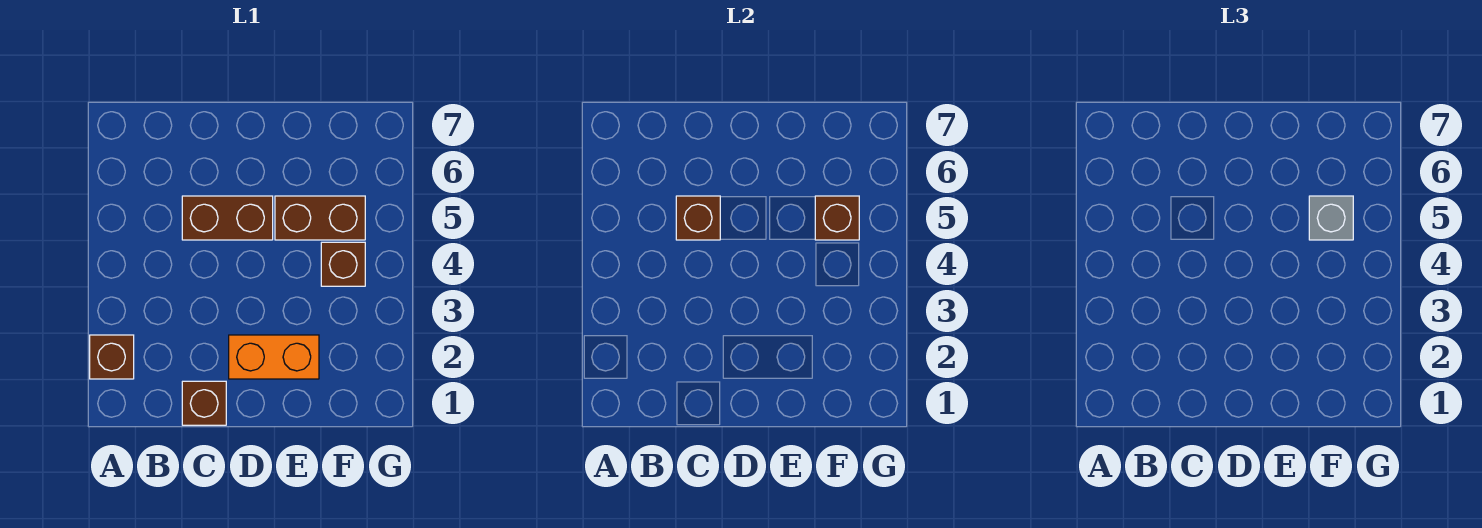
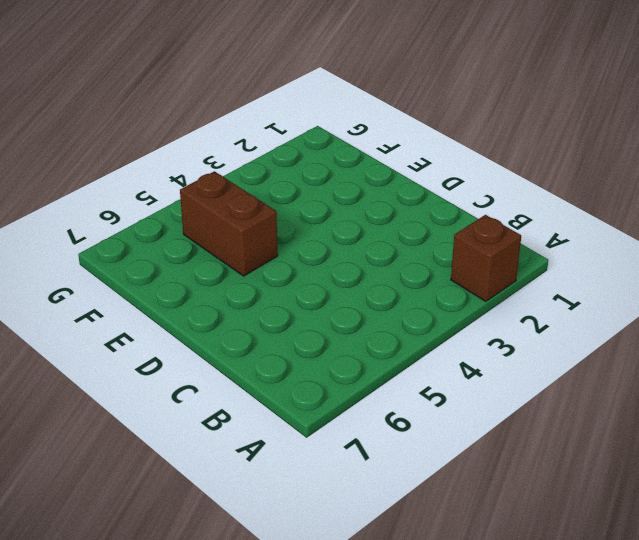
none -> brown 1x1 brick [182,381,226,425]
none -> brown 1x2 brick [182,196,273,240]

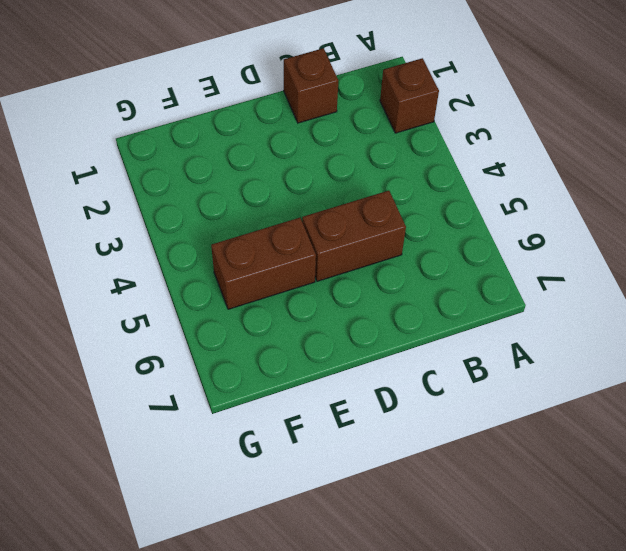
none -> orange 1x2 brick [229,335,319,379]
none -> brown 1x1 brick [321,242,365,286]

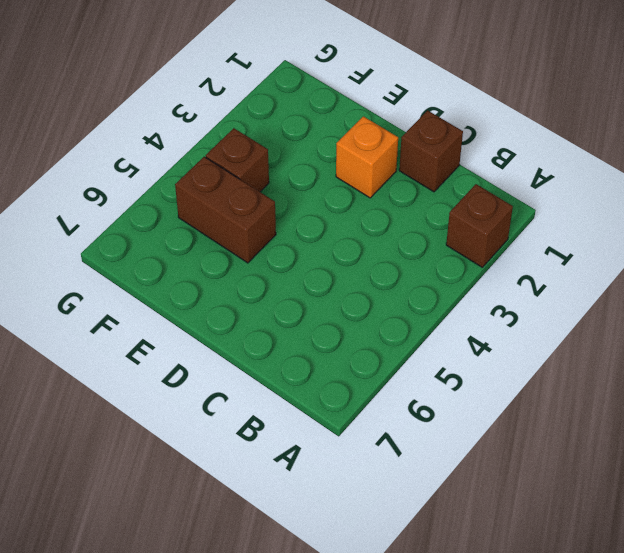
orange 1x1 brick [336,116,398,198] -> orange 1x2 brick [229,335,319,379]
none -> brown 1x2 brick [182,196,273,240]
none -> brown 1x1 brick [676,196,720,240]

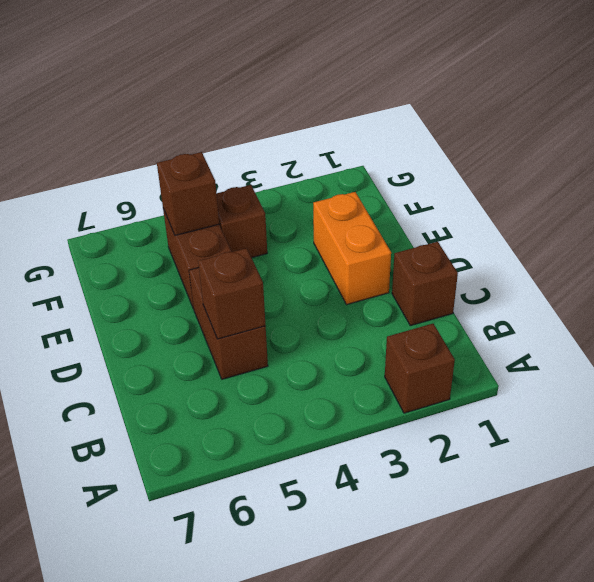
none -> grey 1x1 brick [1309,196,1353,240]

